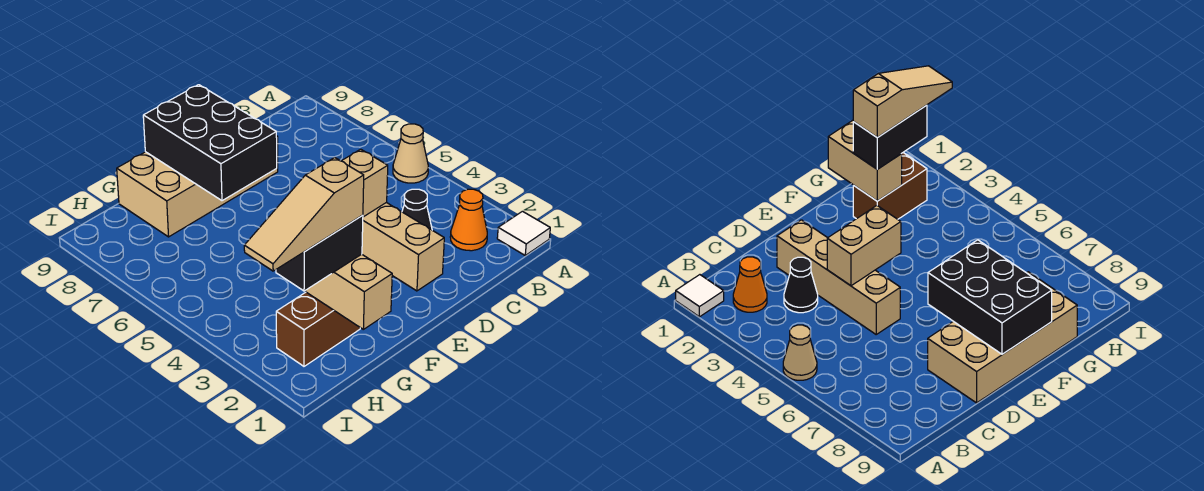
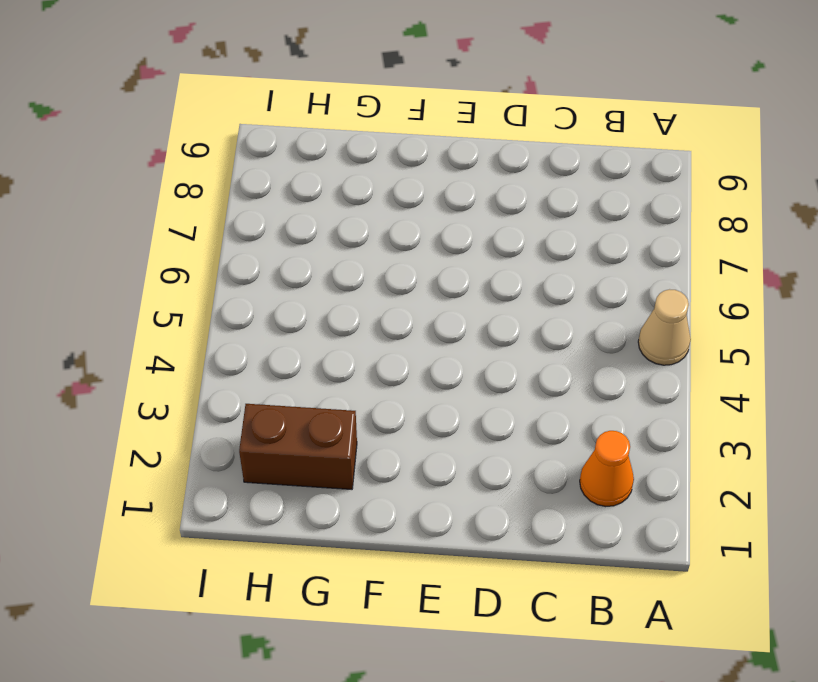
none -> white 1x1 tile [497,211,550,255]
none -> black 1x1 cone [402,189,432,230]
none -> tan 1x4 brick [362,203,444,291]

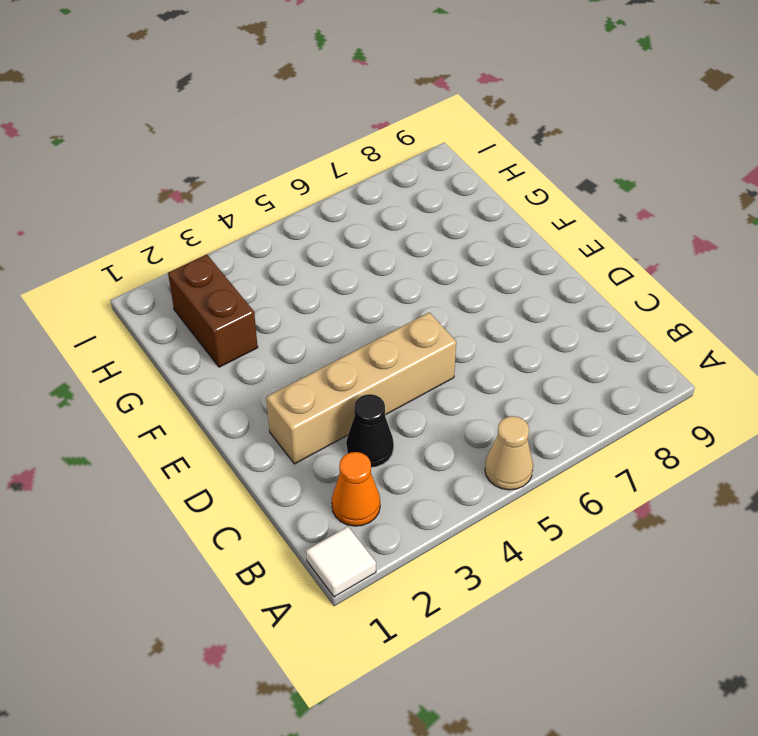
none -> tan 2x4 brick [117,136,278,237]
none -> tan 1x2 brick [342,149,388,217]
none -> black 2x3 brick [143,85,277,201]

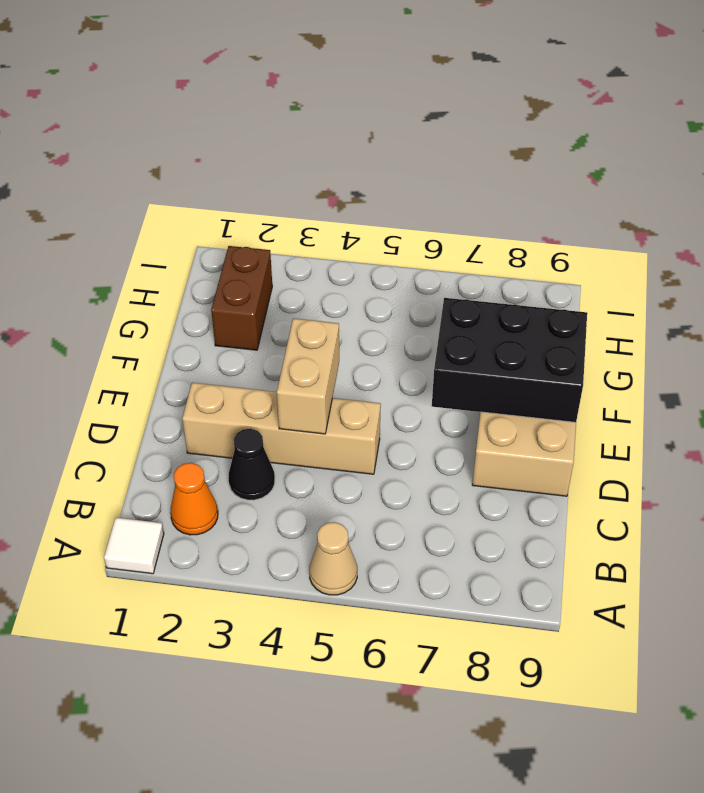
none -> tan 1x2 brick [306,254,392,329]
none -> black 1x2 brick [276,215,363,291]
none -> tan 1x3 slope [244,158,364,271]

